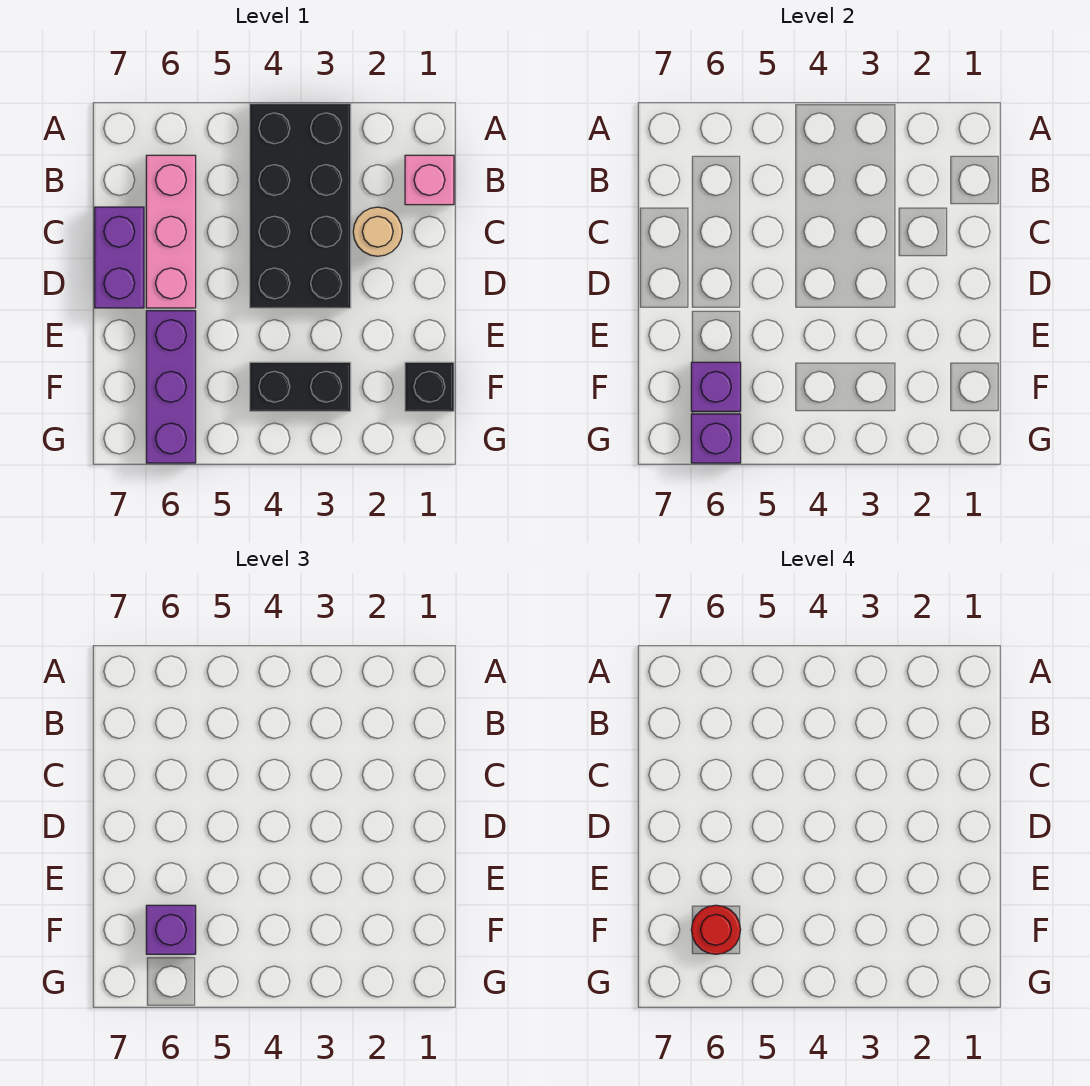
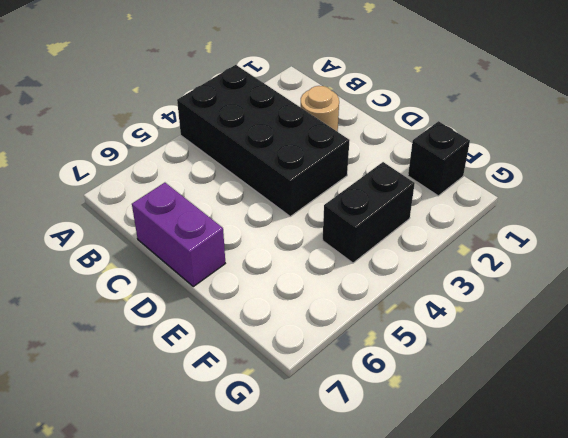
none -> pink 1x1 brick [405,155,454,205]
none -> pink 1x3 brick [146,155,196,308]
none -> purple 1x3 brick [146,311,196,463]

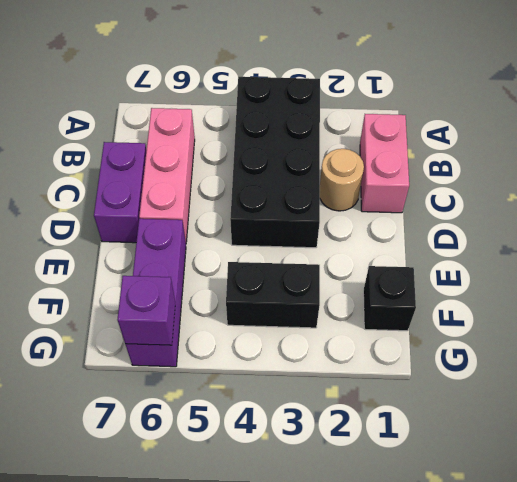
pink 1x2 brick [360,114,409,213] -> pink 1x1 brick [405,155,454,205]
none -> purple 1x1 brick [691,362,741,411]
none -> purple 1x1 brick [146,905,196,954]
none -> red 1x1 round brick [691,905,741,954]

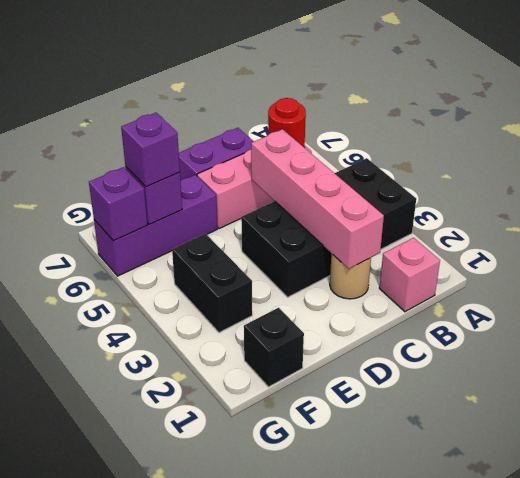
red 1x1 round brick [268,98,306,147] -> red 1x1 round brick moved to [691,905,741,954]
pink 1x4 brick [251,129,384,269] -> none

